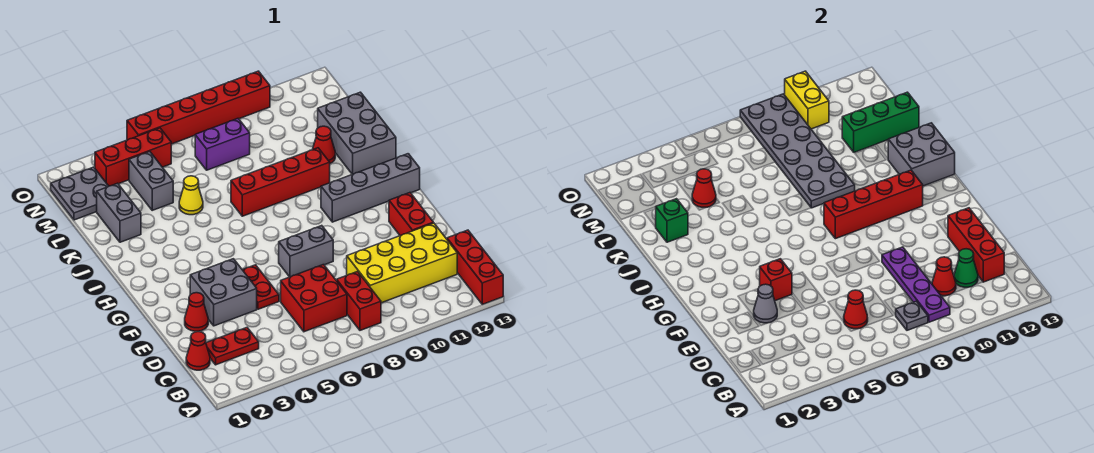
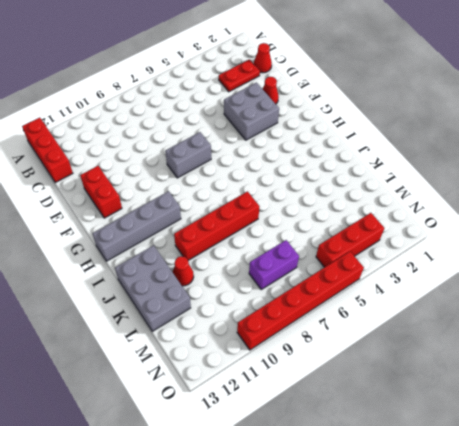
none -> red 1x2 brick [337,272,381,330]
none -> red 2x2 brick [281,265,347,332]
none -> yellow 2x4 brick [347,223,457,303]
none -> red 1x2 plate [243,265,279,309]

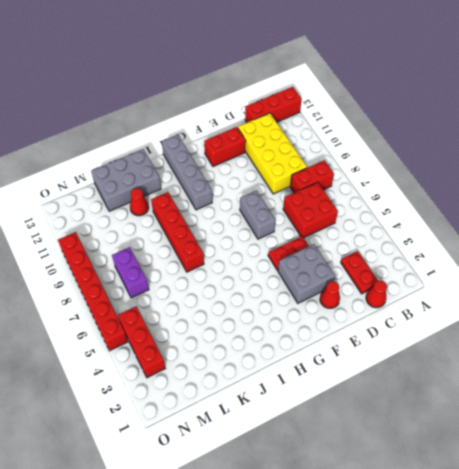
none -> grey 1x2 brick [97,183,141,242]
none -> yellow 1x1 cone [179,176,203,215]
none -> grey 1x2 brick [129,152,173,210]
none -> grey 2x2 plate [51,167,109,220]

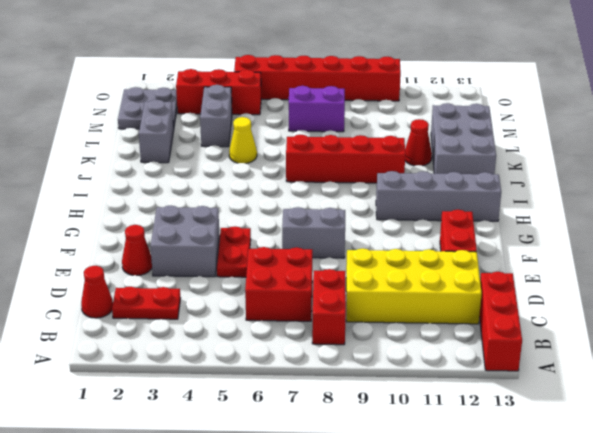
none -> grey 1x1 plate [896,301,928,330]
none -> purple 1x4 plate [882,247,950,322]
none -> red 1x1 cone [844,290,868,329]
none -> red 1x1 cone [932,257,956,296]

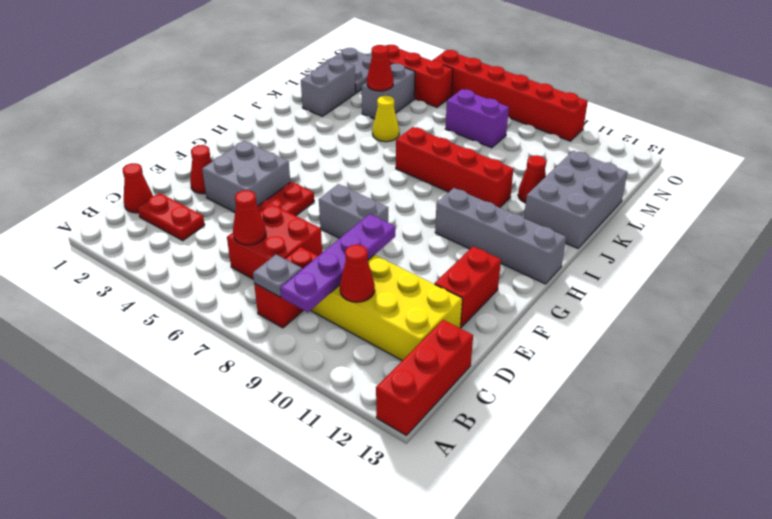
none -> green 1x1 cone [954,249,978,287]
none -> red 1x3 brick [948,208,1004,282]
none -> grey 1x1 cone [754,284,777,323]
none -> red 1x1 brick [760,259,792,301]

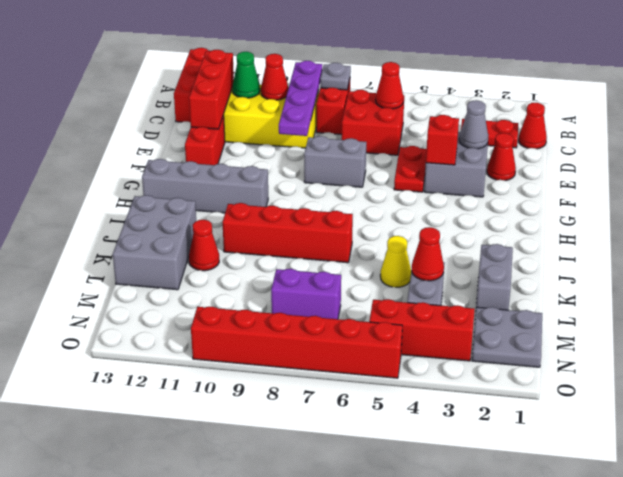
none -> red 1x4 brick [824,170,923,239]
none -> grey 2x2 brick [888,123,955,186]
none -> grey 2x6 plate [740,94,855,208]
none -> green 1x1 brick [656,199,688,242]

